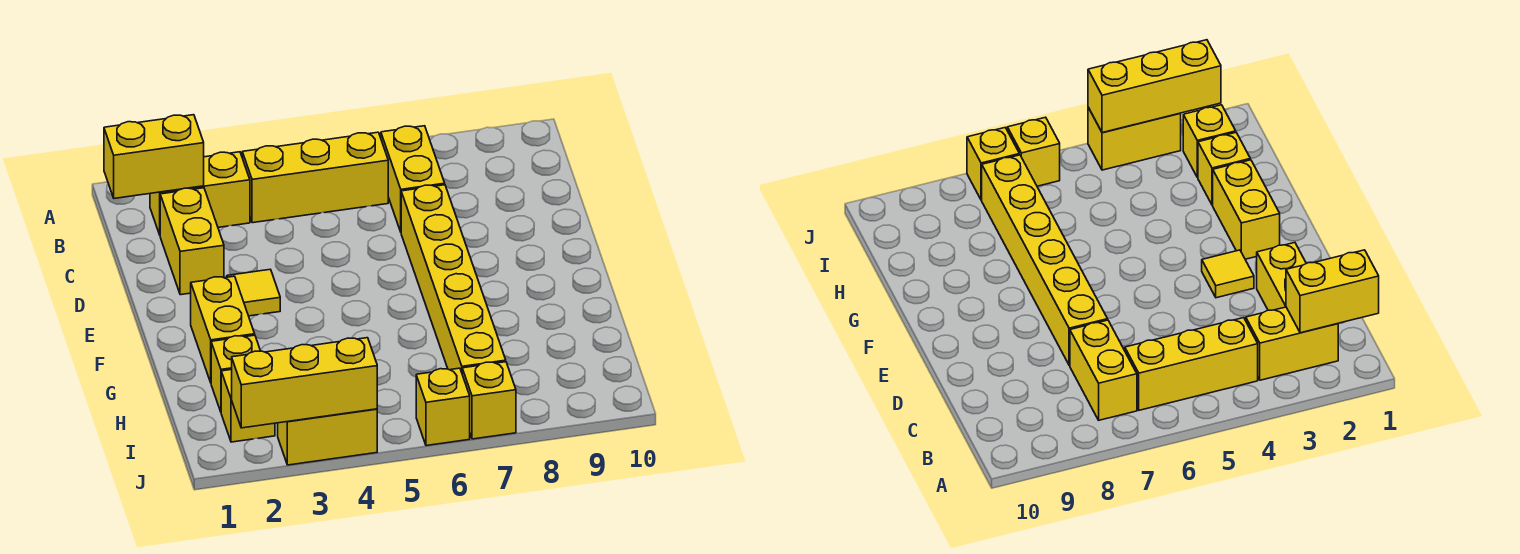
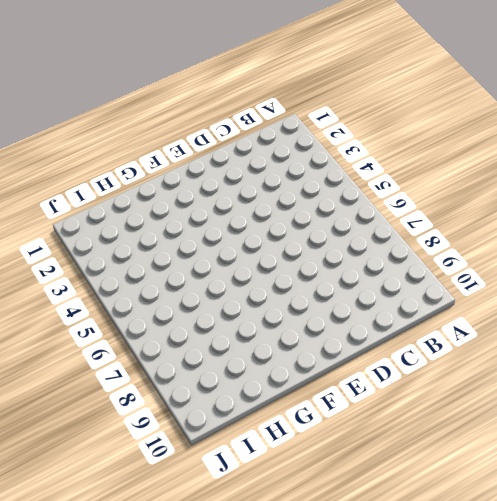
none -> yellow 1x2 brick [150,152,250,235]
none -> yellow 1x3 brick [242,132,388,223]
none -> yellow 1x2 brick [381,126,445,232]

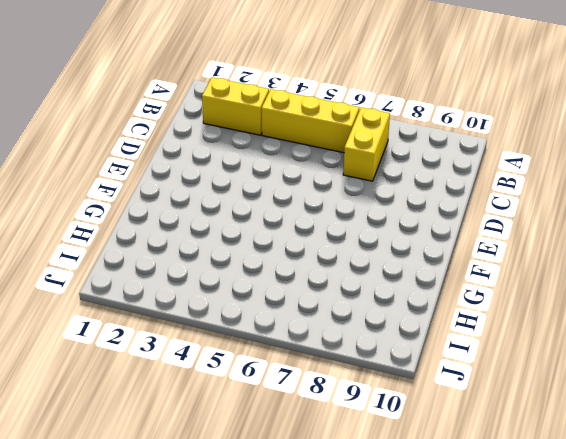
none -> yellow 1x2 brick [160,188,224,295]
none -> yellow 1x6 brick [401,185,506,372]
none -> yellow 1x1 tile [227,269,280,316]

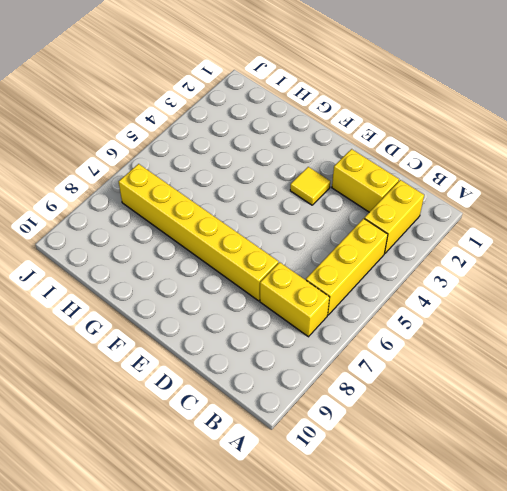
none -> yellow 1x2 brick [191,276,255,382]
none -> yellow 1x1 brick [211,335,260,412]
none -> yellow 1x1 brick [221,369,275,442]

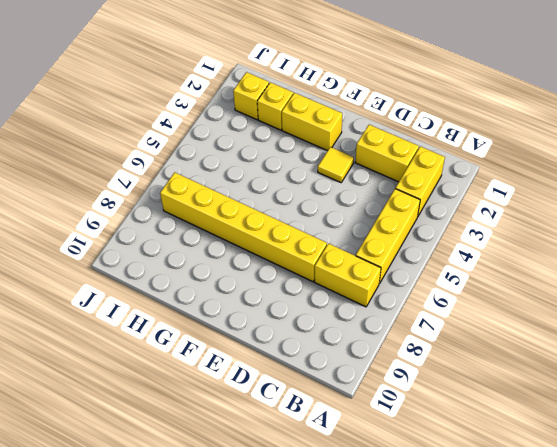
none -> yellow 1x2 brick [278,409,377,465]
none -> yellow 1x1 brick [416,368,470,446]
none -> yellow 1x1 brick [462,362,516,439]

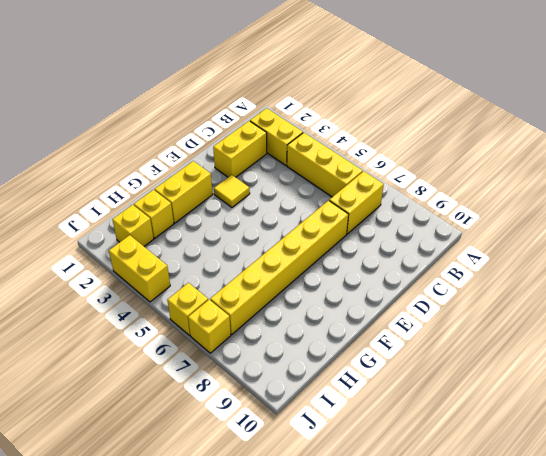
none -> yellow 1x2 brick [104,115,204,198]
none -> yellow 1x3 brick [232,338,377,428]

